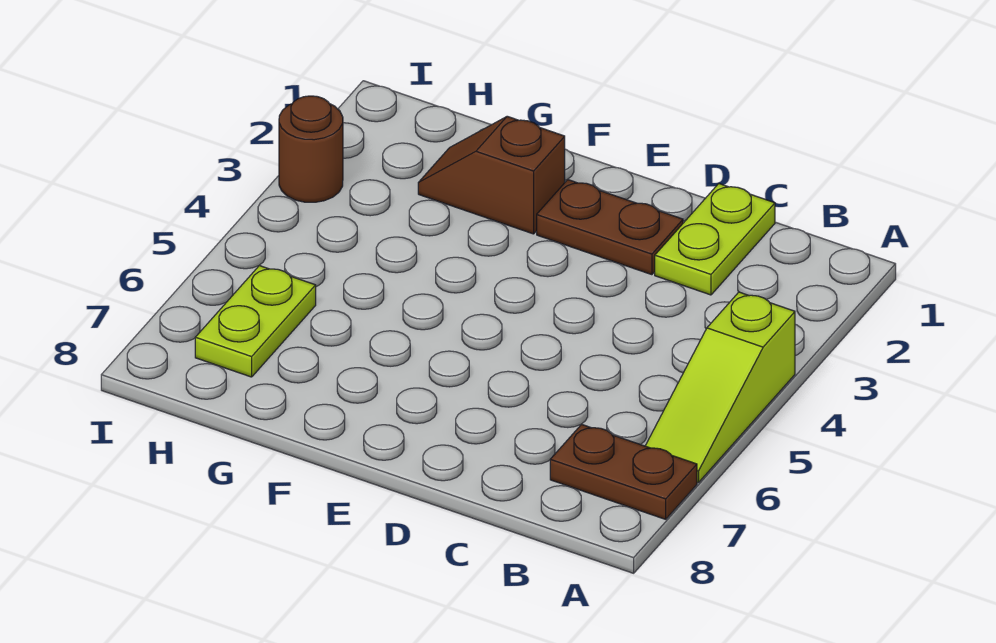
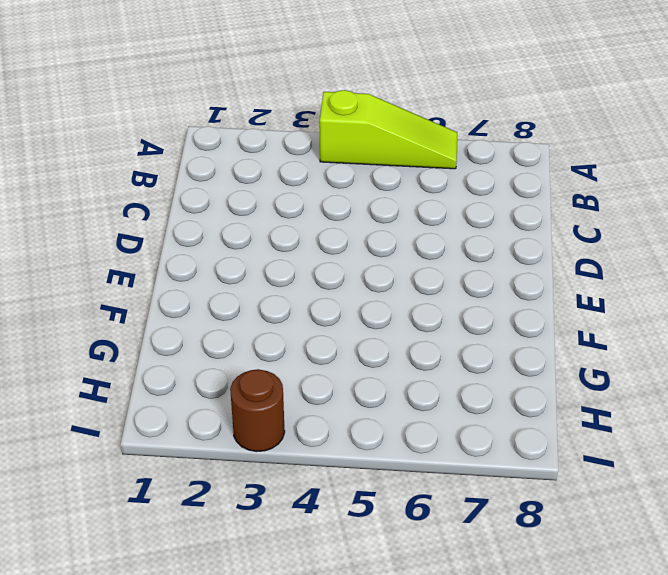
none -> brown 1x2 plate [550,424,697,519]
none -> lime 1x2 plate [655,184,775,295]

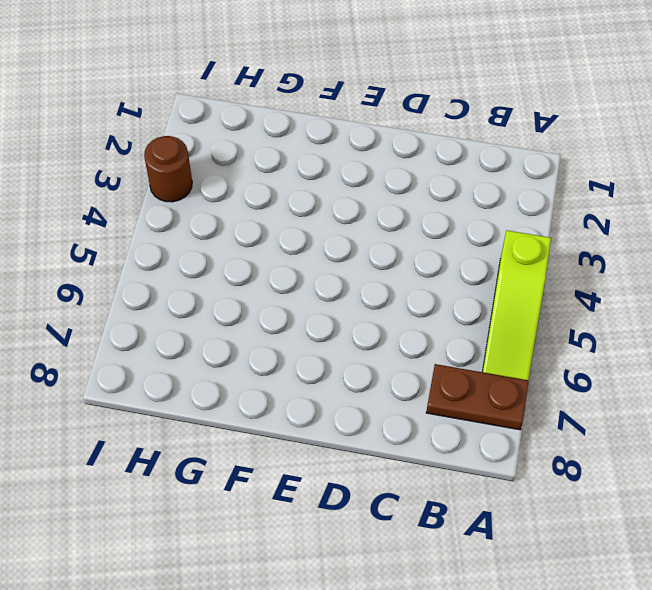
none -> lime 1x2 plate [655,184,775,295]
none -> brown 1x2 plate [537,180,683,275]

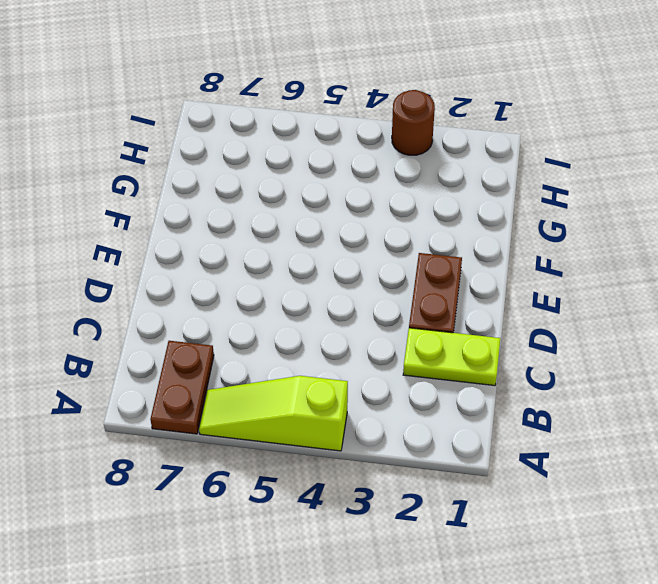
none -> brown 1x2 slope [418,116,565,234]
none -> lime 1x2 plate [195,266,316,377]

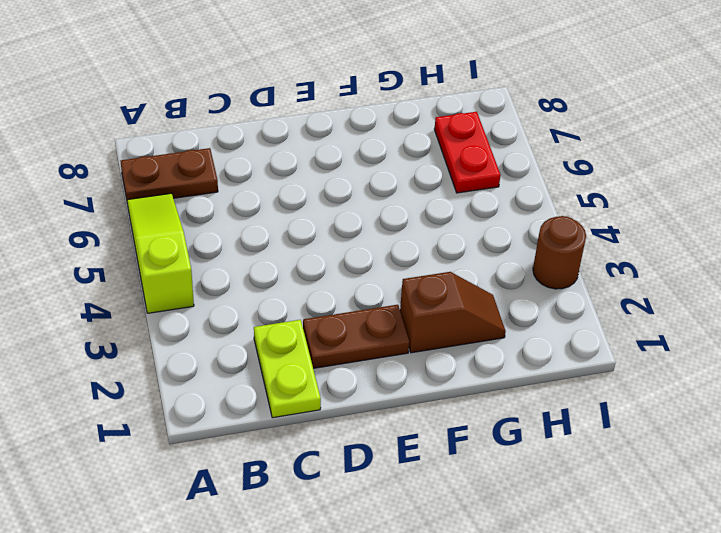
red 1x2 plate [434,112,501,193] -> lime 1x2 plate [195,266,316,377]

